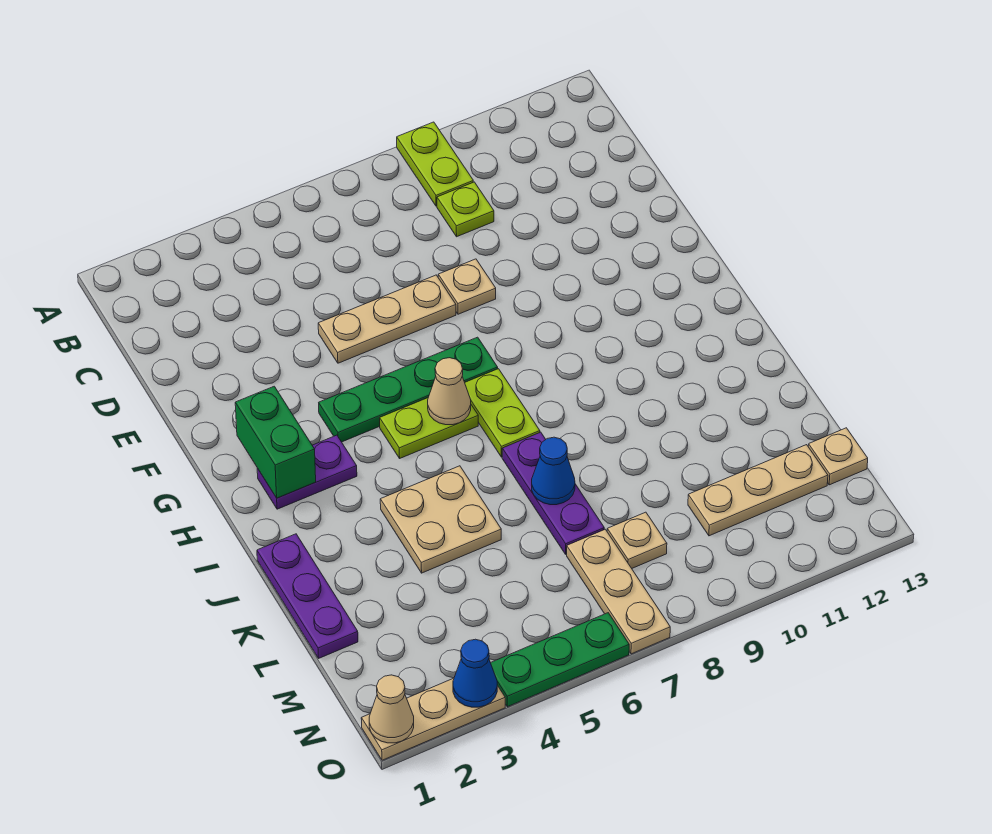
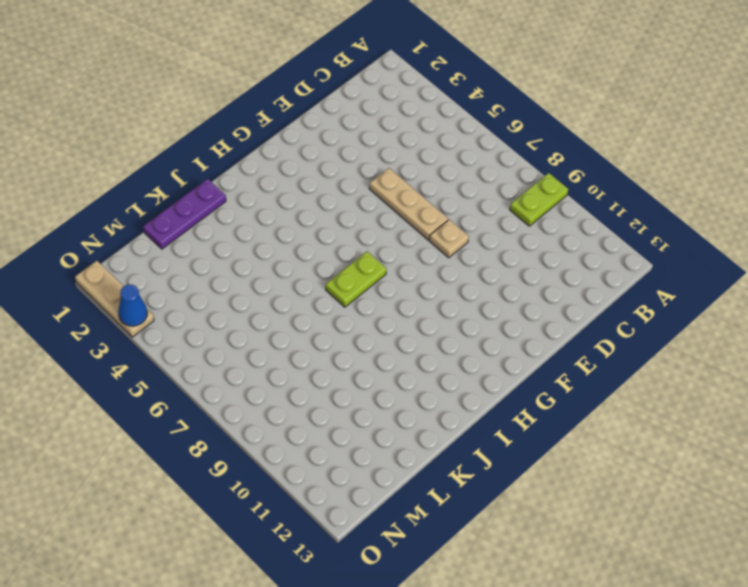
none -> lime 1x1 plate [437,182,494,237]
none -> green 1x4 plate [319,337,498,442]
none -> purple 1x2 plate [257,435,357,509]

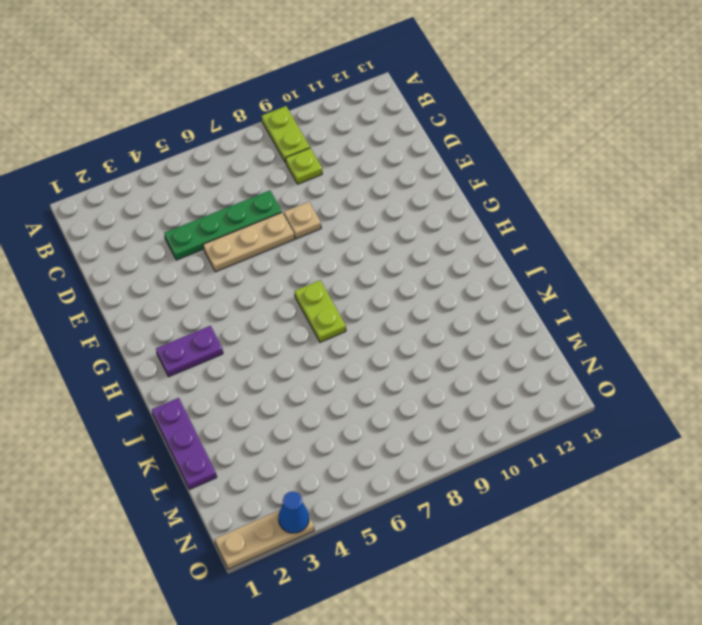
green 1x4 plate [164,191,282,260] -> green 1x4 plate moved to [319,337,498,442]
none -> lime 1x2 plate [380,398,478,458]
none -> tan 2x2 plate [380,466,501,573]
none -> purple 1x3 plate [502,432,604,554]

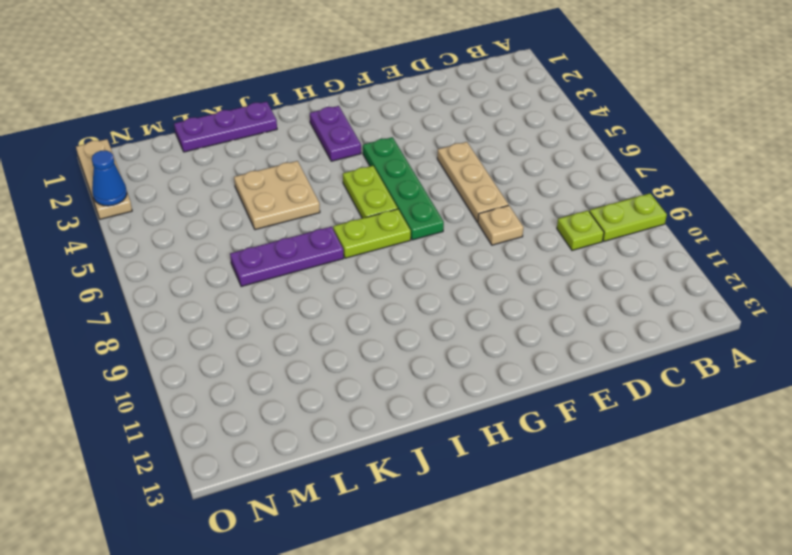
none -> tan 1x3 plate [567,529,670,654]
none -> tan 1x1 plate [607,512,667,568]
none -> tan 1x3 plate [688,445,828,536]

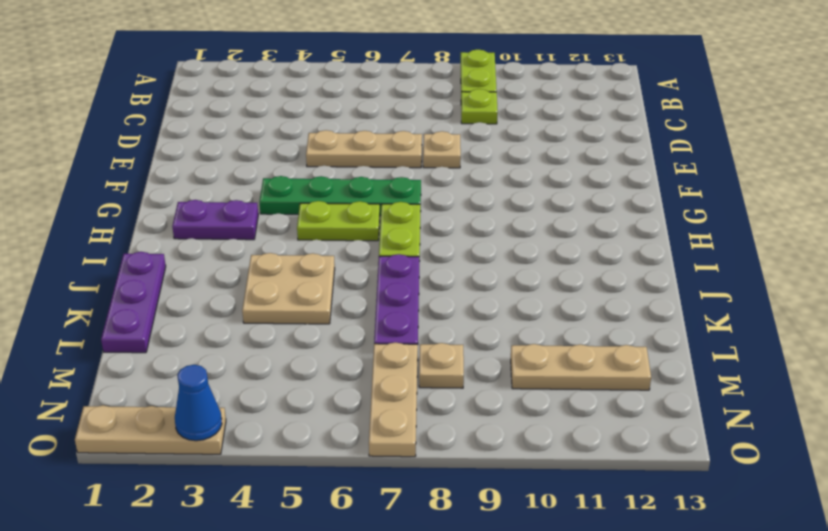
none -> tan 1x1 plate [808,428,868,485]
none -> green 1x3 plate [491,613,629,707]
none -> green 1x2 brick [235,386,316,498]

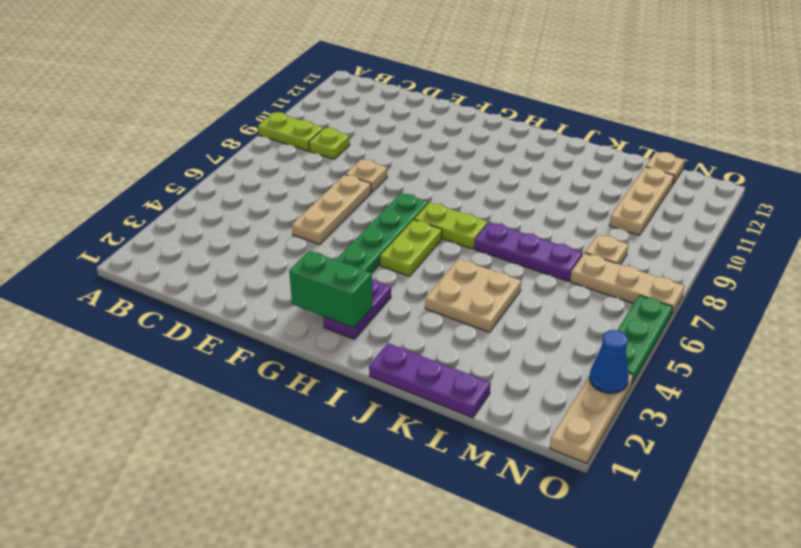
none -> tan 1x1 cone [428,358,471,425]
none -> blue 1x1 cone [532,437,575,505]
none -> tan 1x1 cone [369,675,414,743]

